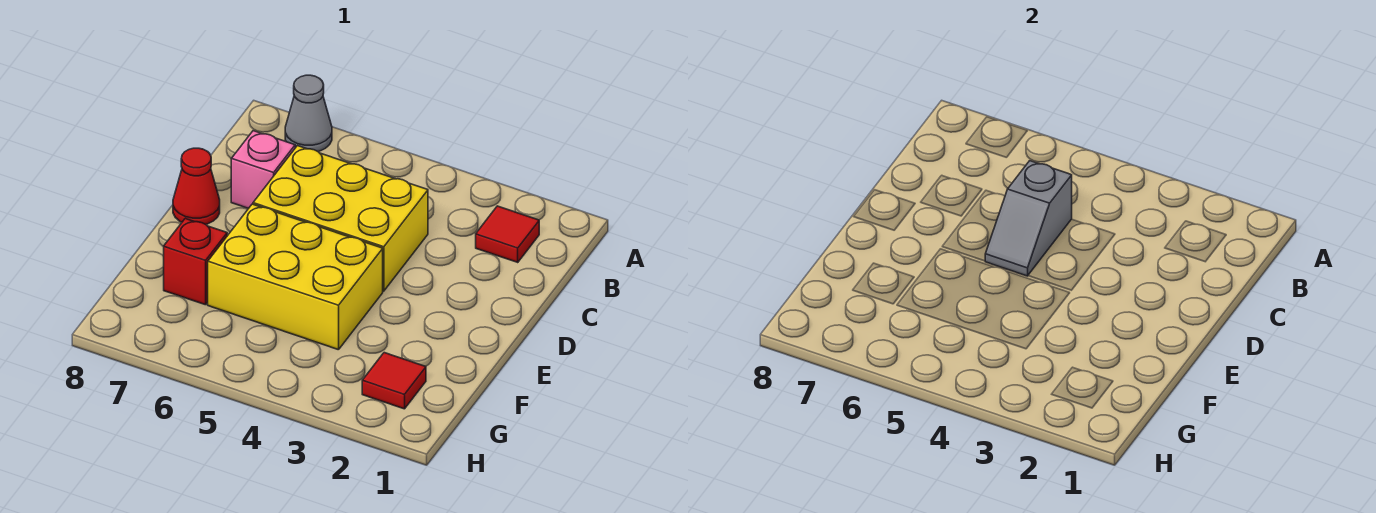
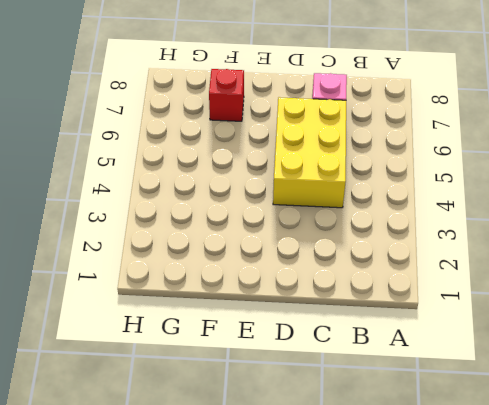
none -> grey 1x1 cone [285,75,332,152]
none -> red 1x1 tile [476,206,539,262]

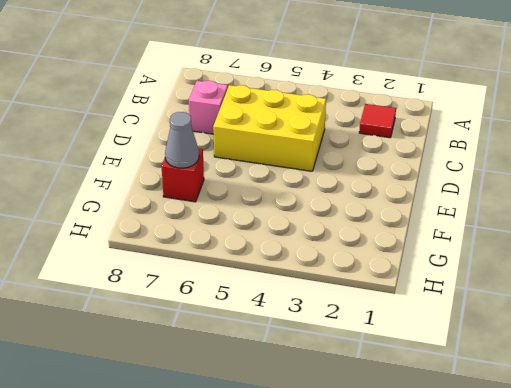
grey 1x1 cone [165,112,199,168] -> grey 1x1 cone moved to [285,75,332,152]
none -> red 1x1 cone [173,148,220,224]
none -> yellow 2x3 brick [208,204,383,350]

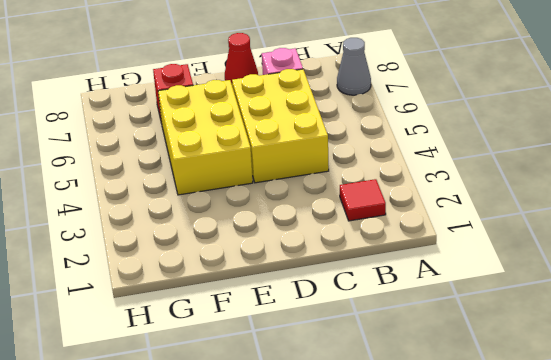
none -> red 1x1 tile [362,353,426,409]
none -> grey 1x2 slope [985,161,1072,276]

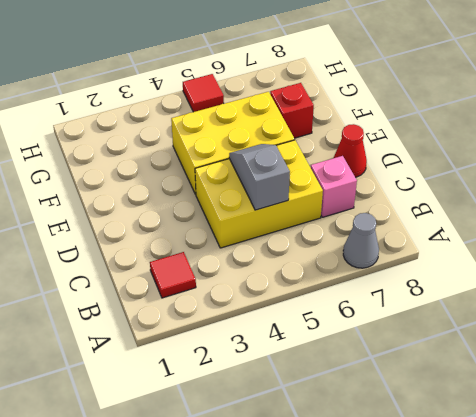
red 1x1 tile [183,74,224,112] -> red 1x1 tile moved to [362,353,426,409]

